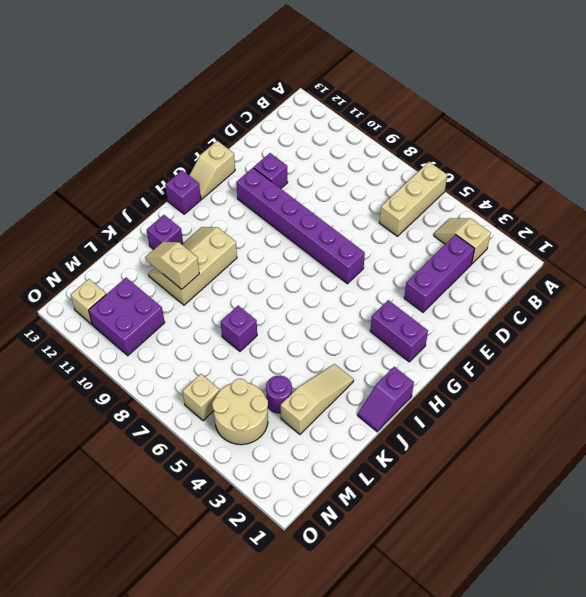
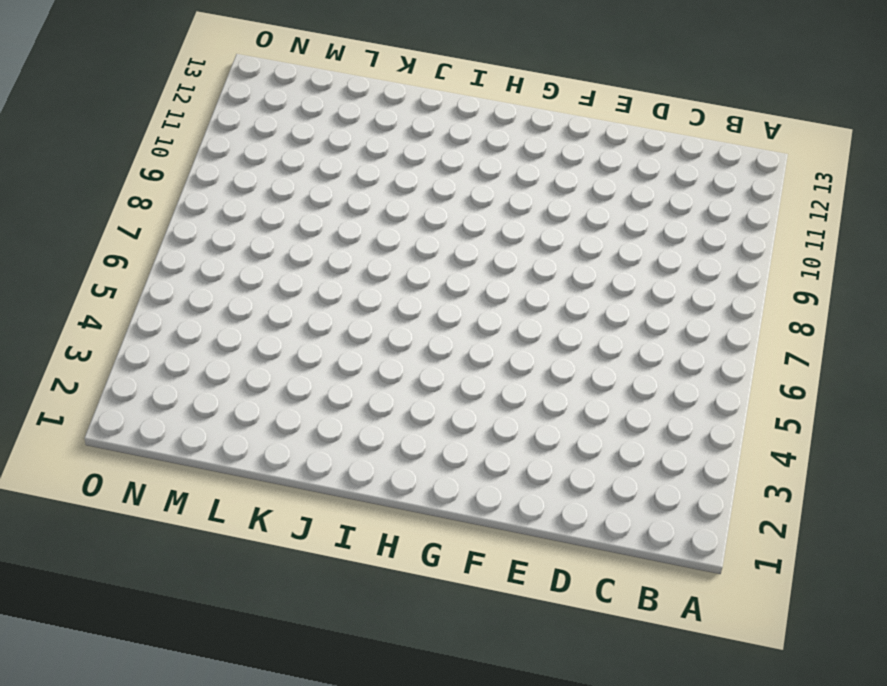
none -> tan 1x3 brick [379,162,447,236]
none -> tan 1x2 slope [434,218,491,264]
none -> purple 1x3 brick [404,235,475,312]

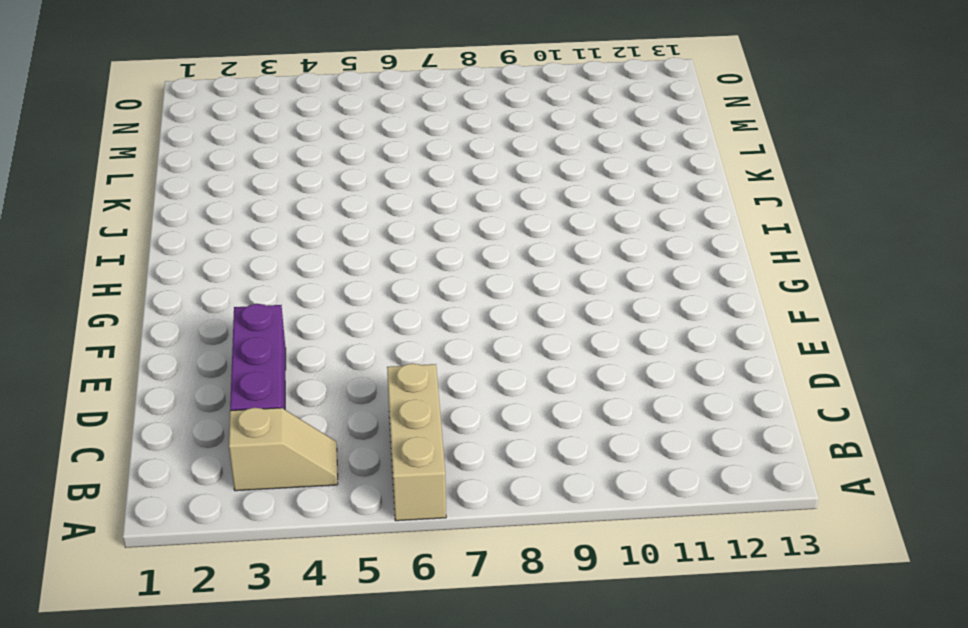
none -> purple 1x1 brick [254,153,288,189]
none -> purple 1x6 brick [236,168,365,284]
none -> tan 1x2 slope [189,141,235,199]

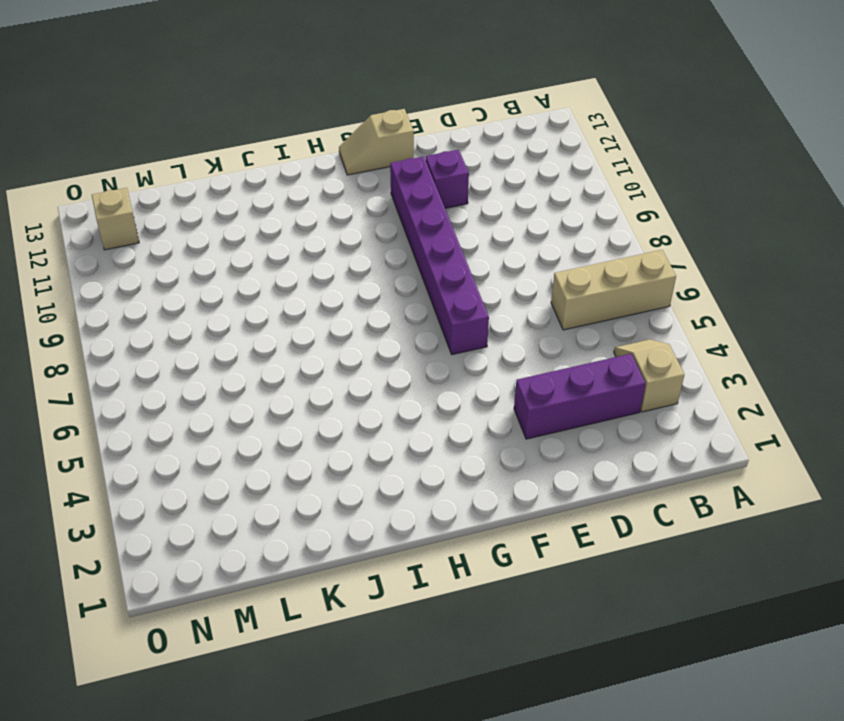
none -> purple 1x2 brick [370,300,428,362]
none -> purple 1x1 brick [165,170,201,214]
none -> purple 1x2 slope [358,367,414,432]

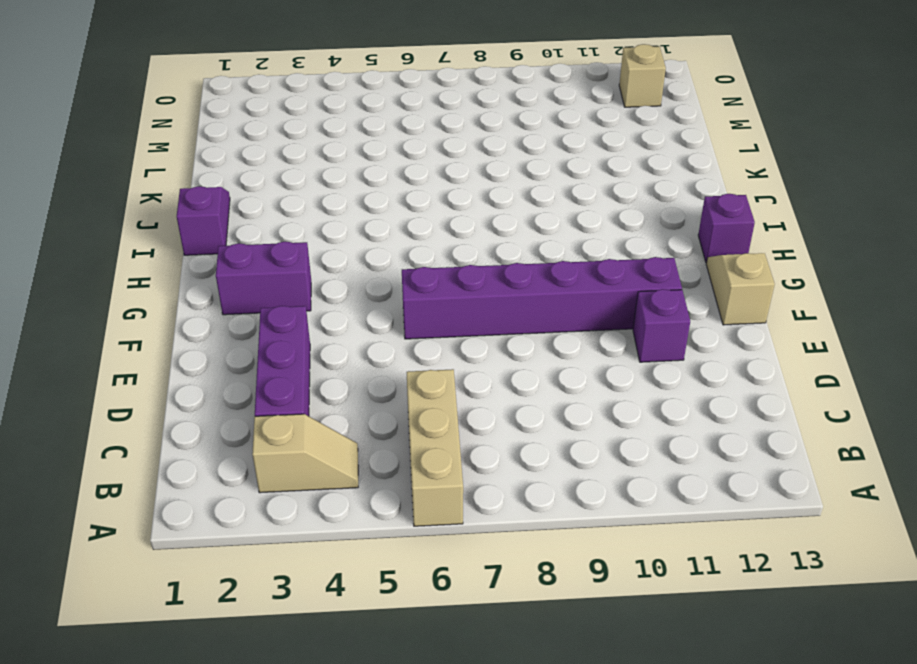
none -> tan 2x3 slope [148,227,237,305]
none -> tan 1x3 slope [281,364,354,434]
none -> purple 1x1 brick [147,215,183,249]

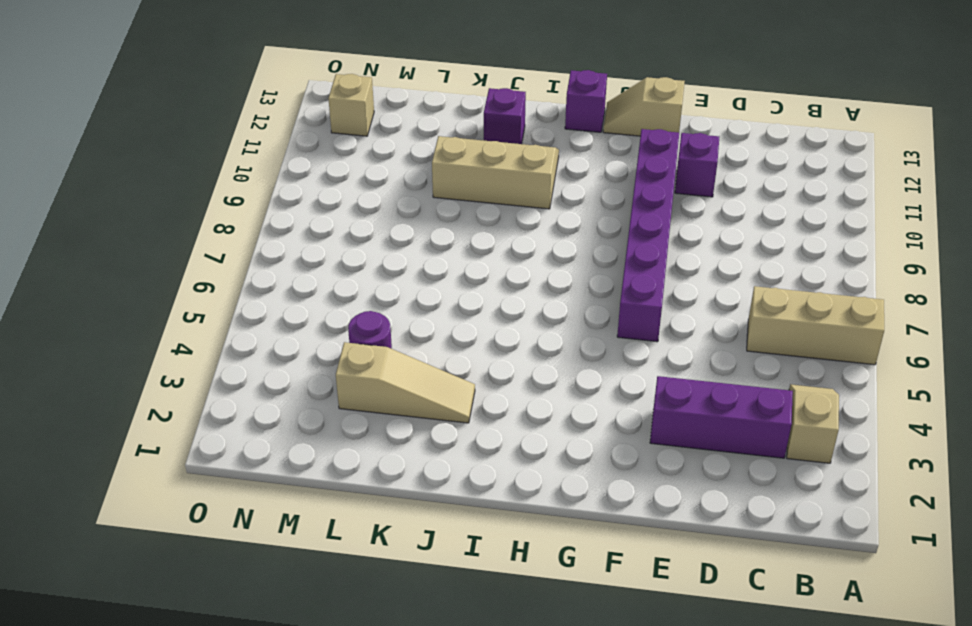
none -> purple 1x2 brick [370,300,428,362]
none -> purple 1x2 slope [358,367,414,432]
none -> purple 1x1 brick [221,306,257,351]

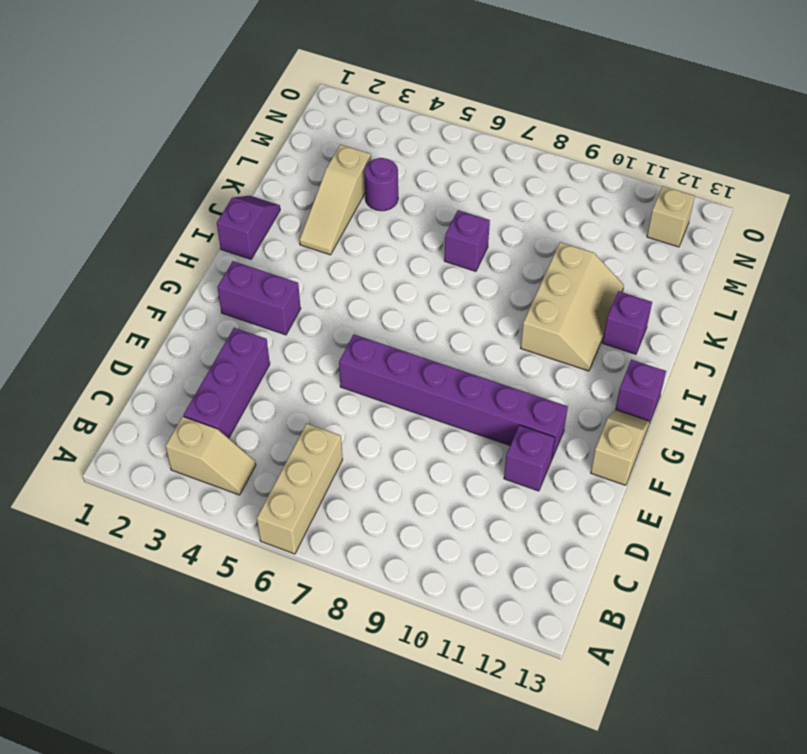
none -> tan 2x2 round brick [212,379,268,445]
none -> purple 2x2 brick [89,278,165,356]
none -> tan 1x1 brick [183,374,220,421]

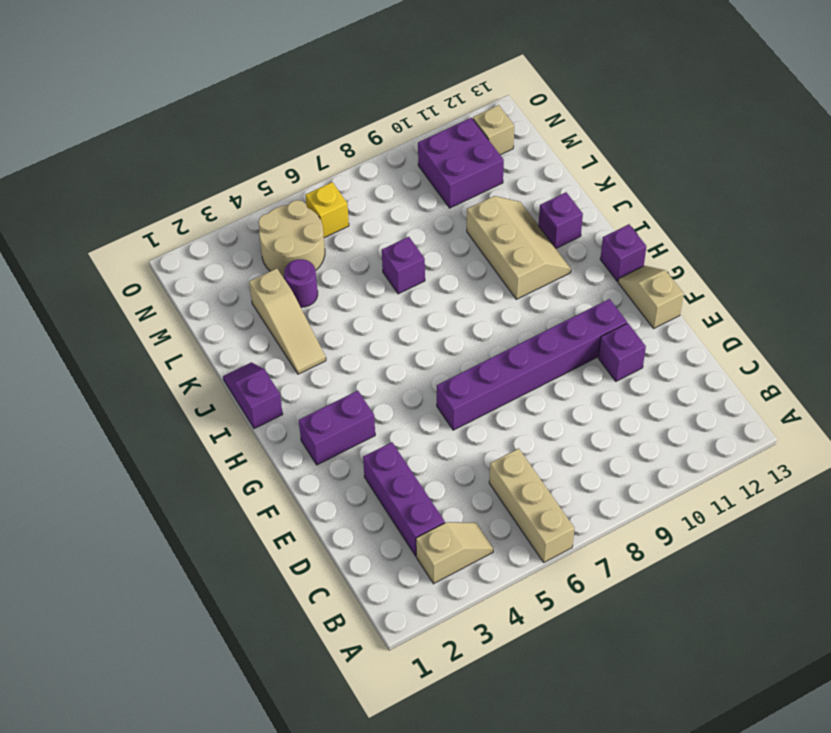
yellow 1x1 brick [305,182,349,238] -> tan 1x1 brick [183,374,220,421]
none -> tan 1x2 slope [145,242,199,289]

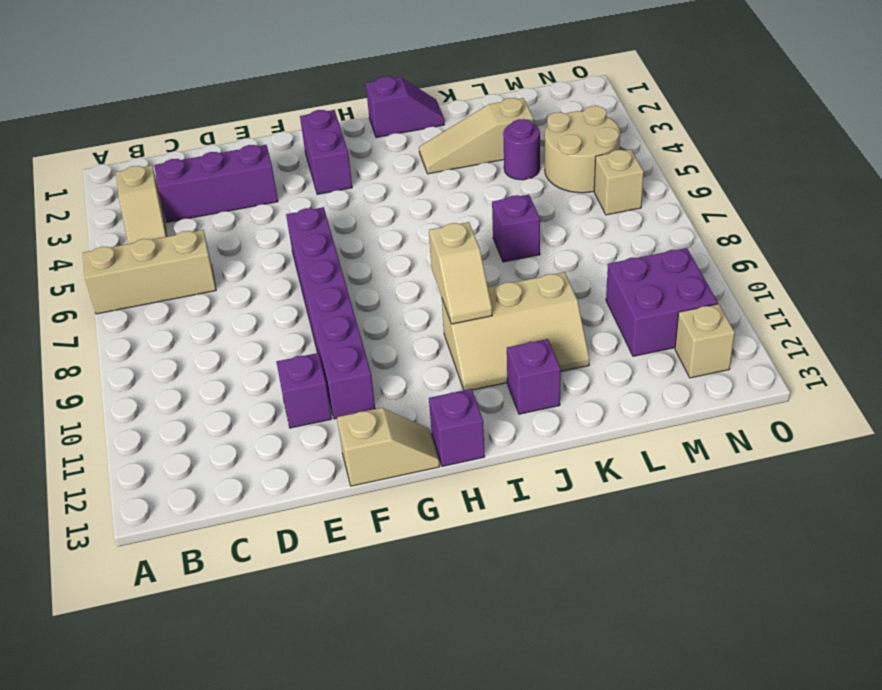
tan 1x2 slope [429,222,492,324] -> tan 1x2 slope moved to [145,242,199,289]

